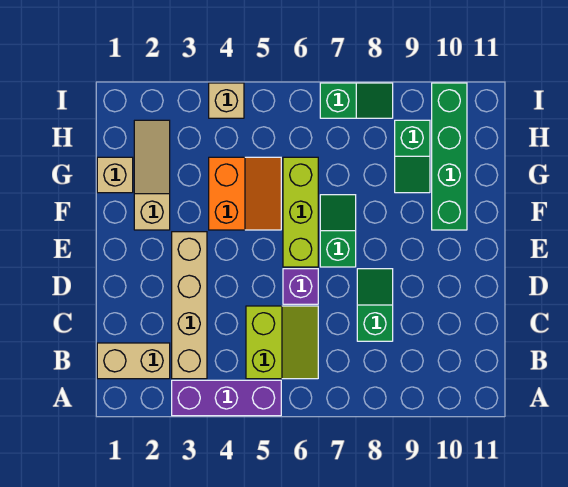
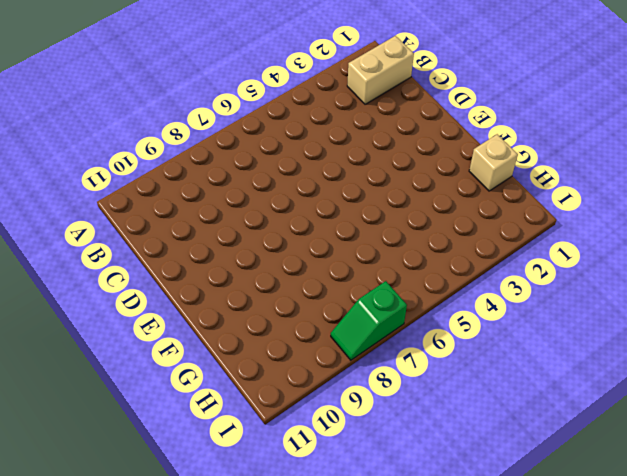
none -> purple 1x3 brick [172,380,281,416]
none -> tan 1x4 brick [172,232,207,379]
none -> lime 2x2 slope [246,306,318,379]

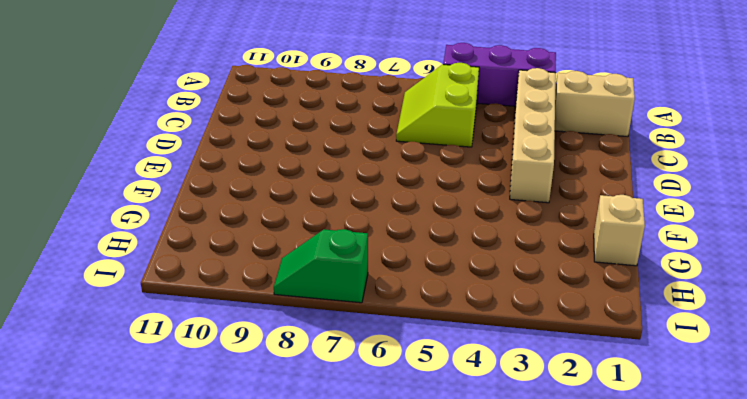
none -> green 1x2 slope [357,269,393,341]
none -> purple 1x1 brick [283,269,318,304]
none -> lime 1x3 brick [283,157,318,267]

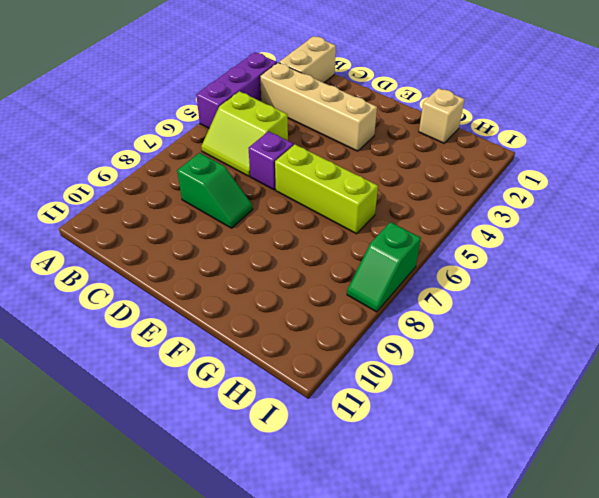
none -> green 1x2 slope [320,195,356,267]
none -> tan 1x3 slope [134,120,170,230]
none -> orange 2x2 slope [209,157,281,230]

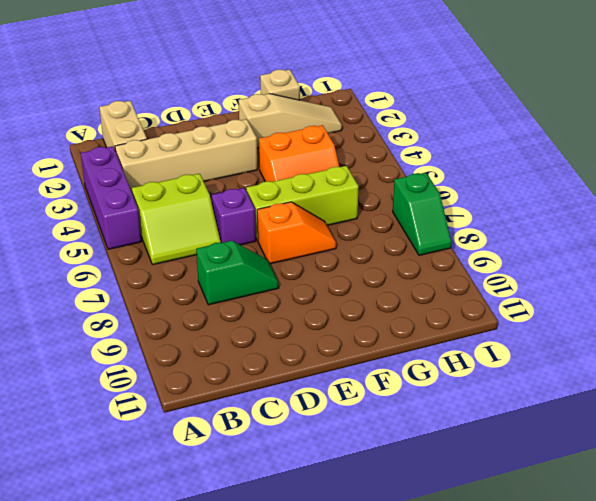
orange 1x2 slope [257,202,336,264] -> green 1x2 slope [320,195,356,267]
none -> green 1x4 brick [432,83,467,230]
none -> green 1x2 slope [395,120,430,193]
none -> tan 1x1 brick [209,83,244,118]

